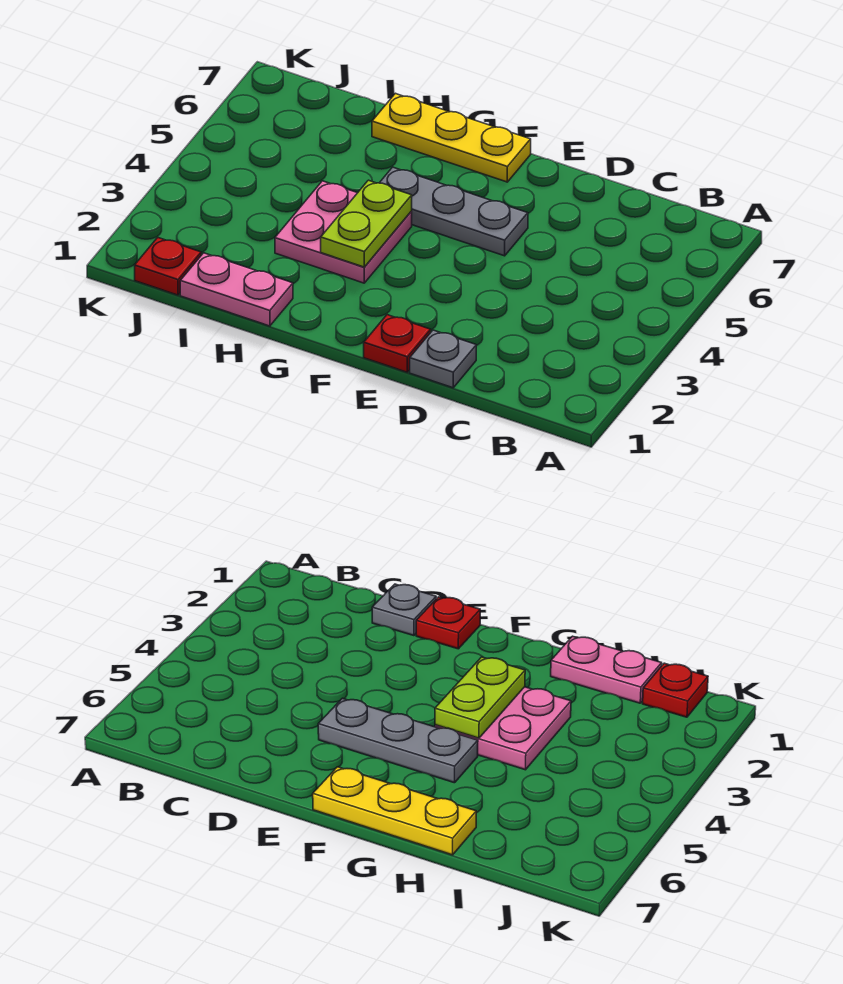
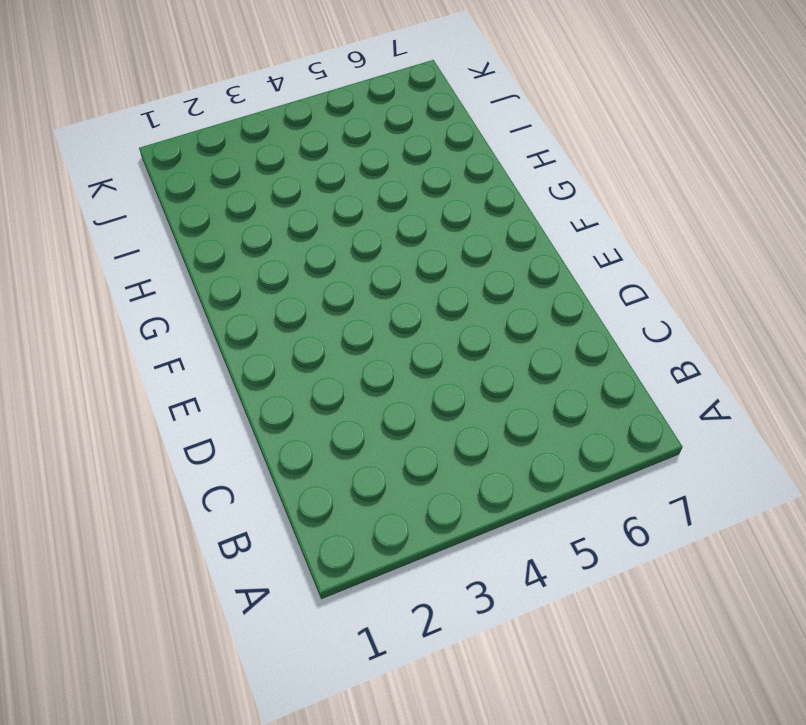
none -> grey 1x1 plate [410,330,476,388]
none -> red 1x1 plate [364,315,431,372]

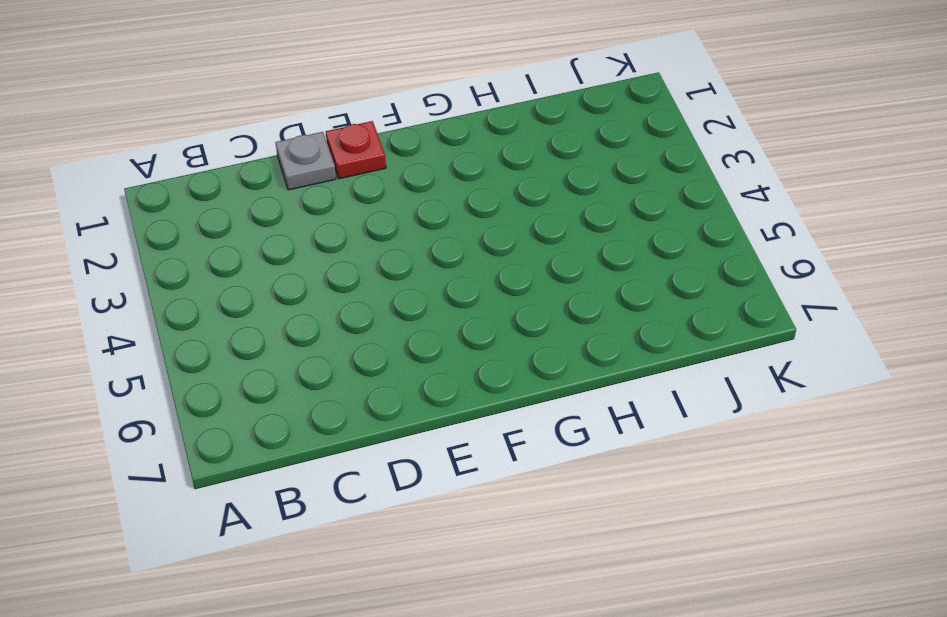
none -> grey 1x3 plate [380,167,528,256]
none -> yellow 1x3 plate [372,93,531,182]

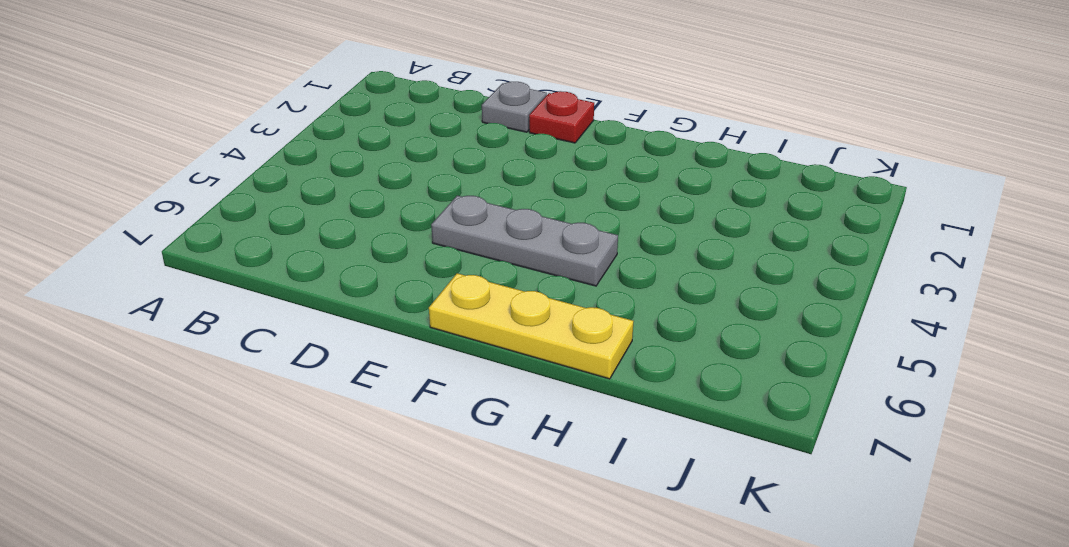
none -> pink 2x2 plate [275,181,412,283]
none -> pink 1x2 plate [180,253,293,326]

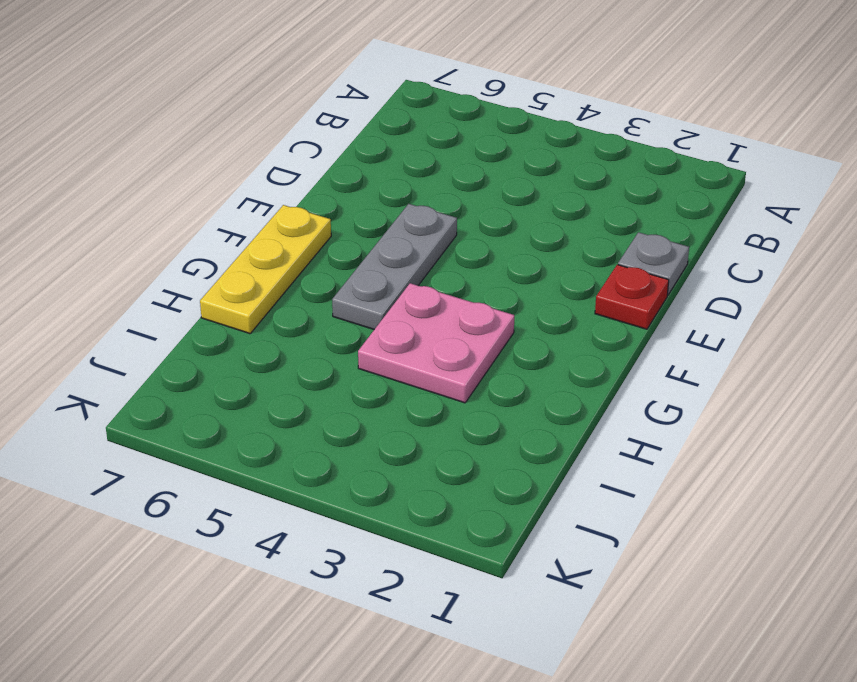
none -> pink 1x2 plate [180,253,293,326]
none -> red 1x1 plate [135,238,201,295]

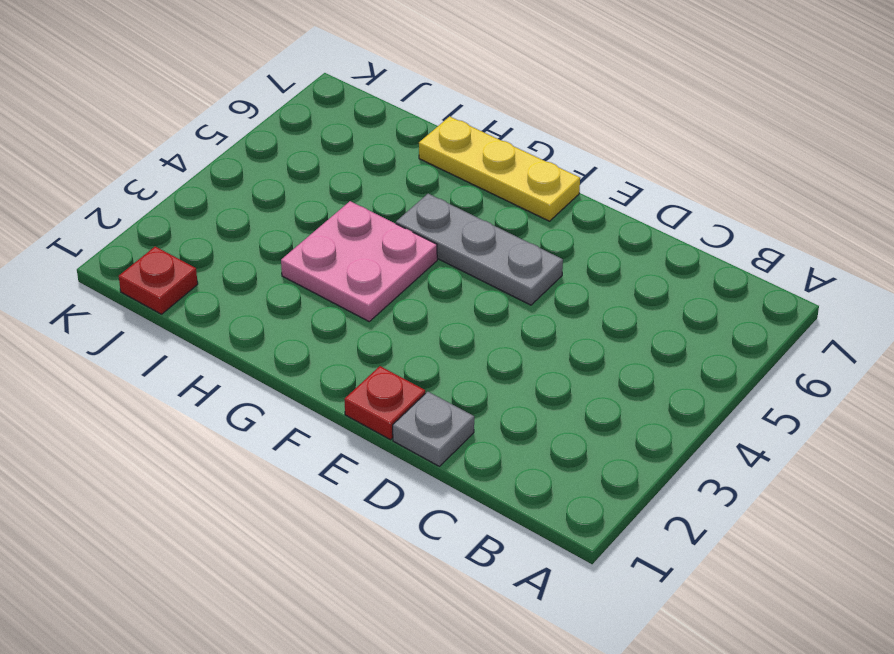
none -> pink 1x2 plate [180,253,293,326]
none -> lime 1x2 plate [321,180,412,267]

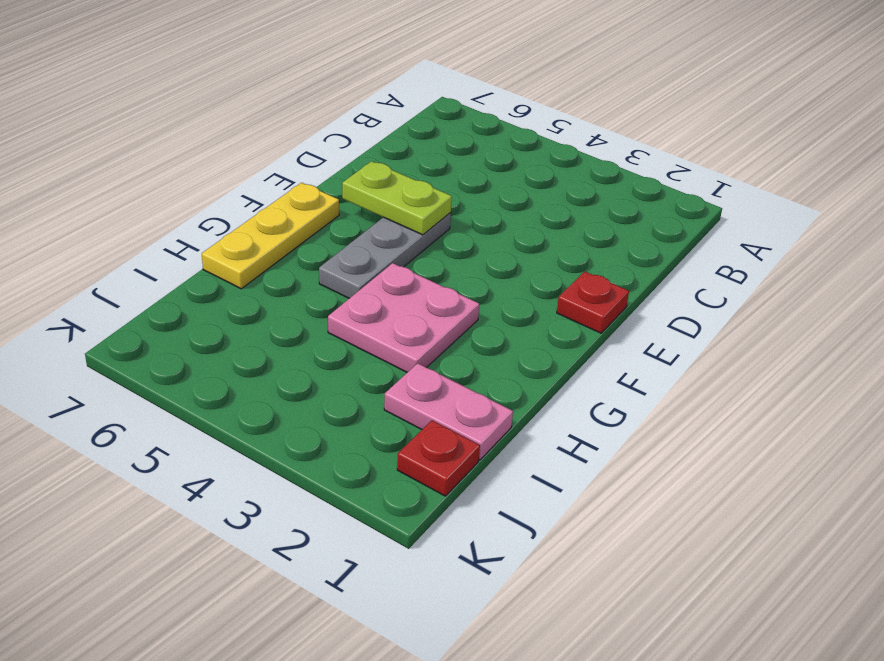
lime 1x2 plate [342,161,452,235] -> lime 1x2 plate moved to [321,180,412,267]
pink 1x2 plate [384,363,513,460] -> pink 1x2 plate turned to [180,253,293,326]
none -> grey 1x1 plate [410,330,476,388]

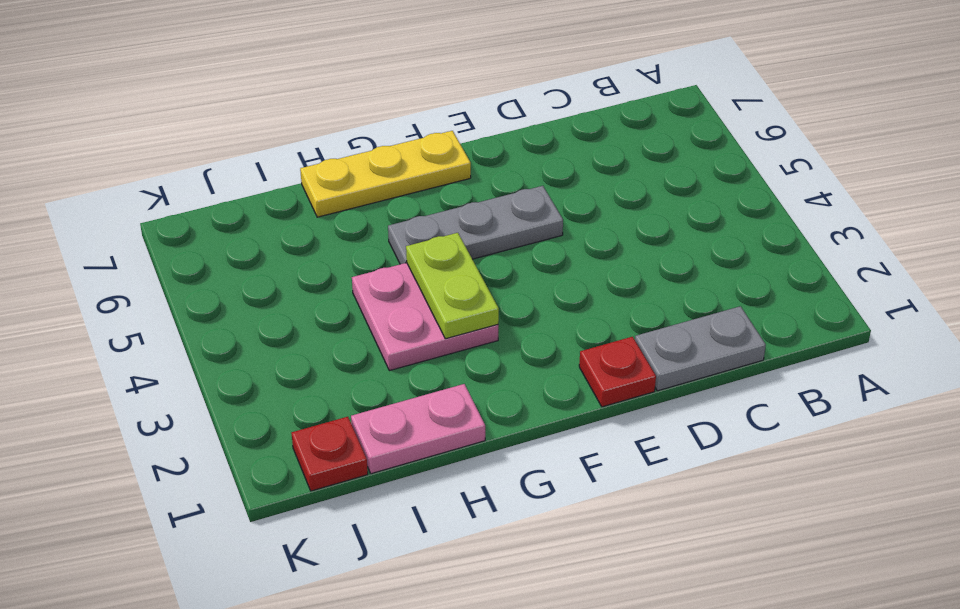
grey 1x2 plate [635,306,766,391] -> grey 1x1 plate [410,330,476,388]

